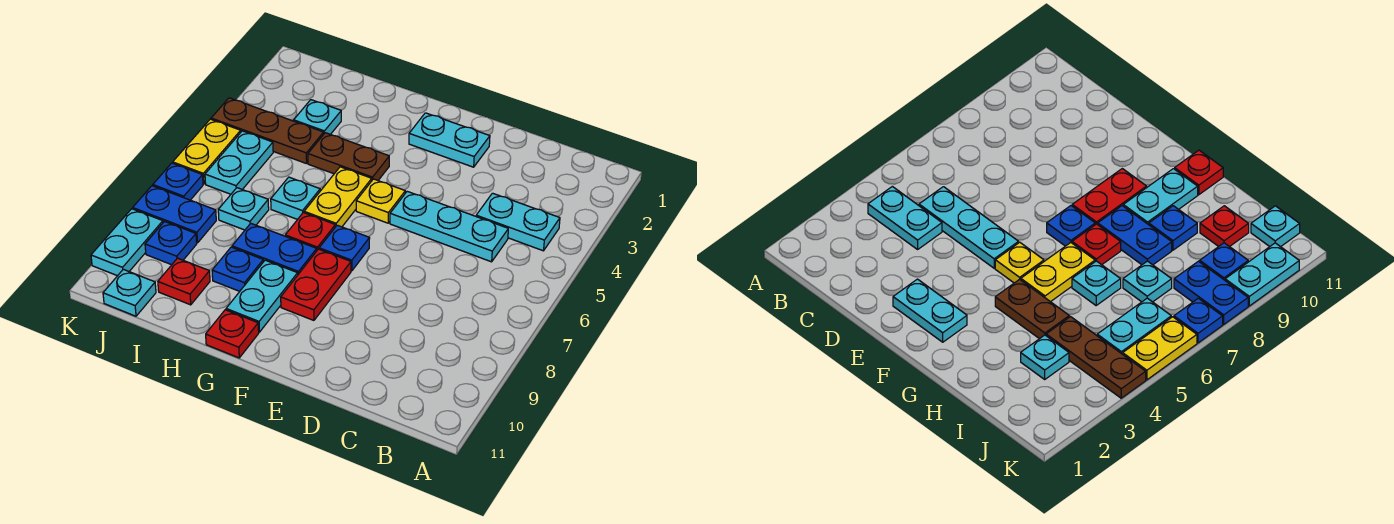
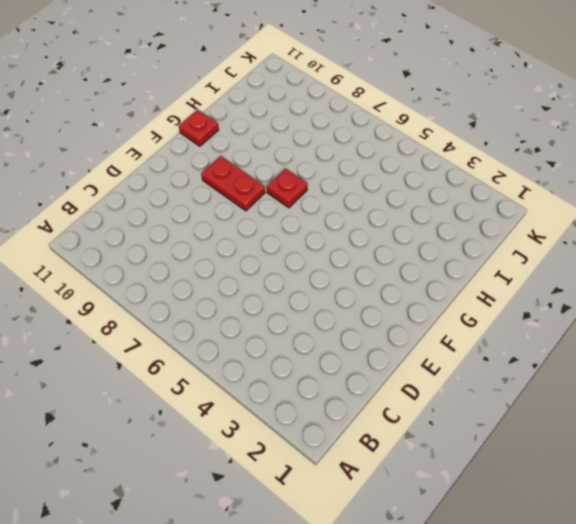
none -> cyan 1x2 plate [476,193,560,251]
none -> cyan 1x3 plate [390,191,508,262]
none -> cyan 1x2 plate [409,113,490,167]

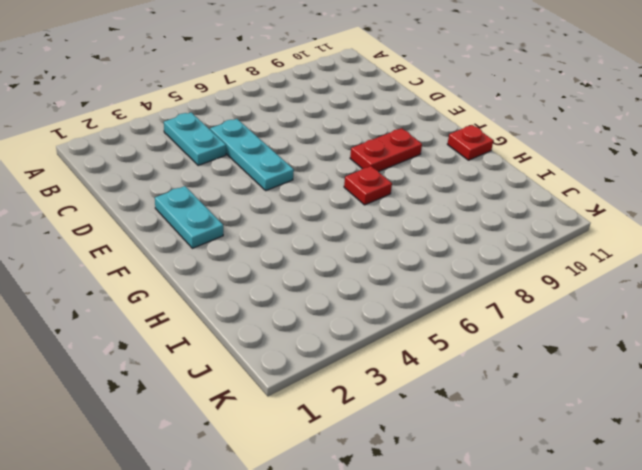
none -> yellow 1x1 plate [356,179,405,223]
none -> blue 1x1 plate [319,225,370,271]
none -> brown 1x2 plate [308,133,389,180]

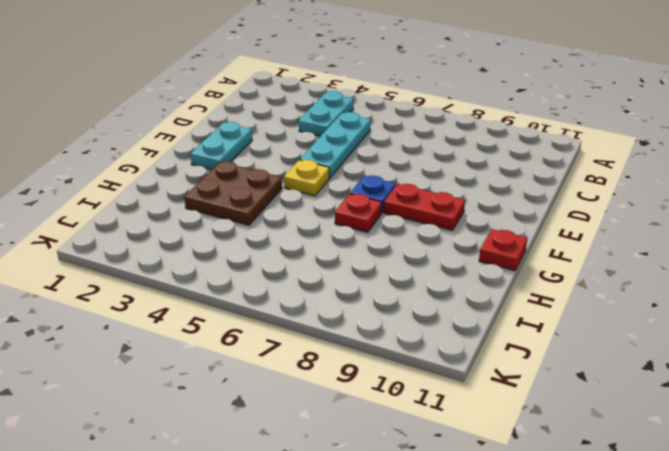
brown 2x2 plate [185,161,282,225] -> brown 1x2 plate [308,133,389,180]
none -> yellow 1x2 plate [304,167,372,227]
none -> blue 1x2 plate [232,224,317,274]
none -> cyan 1x2 plate [226,260,298,332]

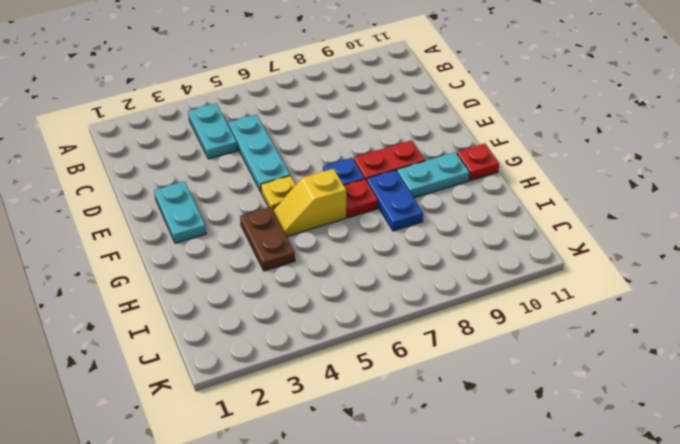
yellow 1x2 slope [273,169,346,236] -> yellow 1x2 plate [304,167,372,227]
none -> cyan 1x1 plate [271,177,320,220]
none -> blue 1x1 plate [212,247,263,291]
none -> cyan 1x1 plate [294,100,341,134]

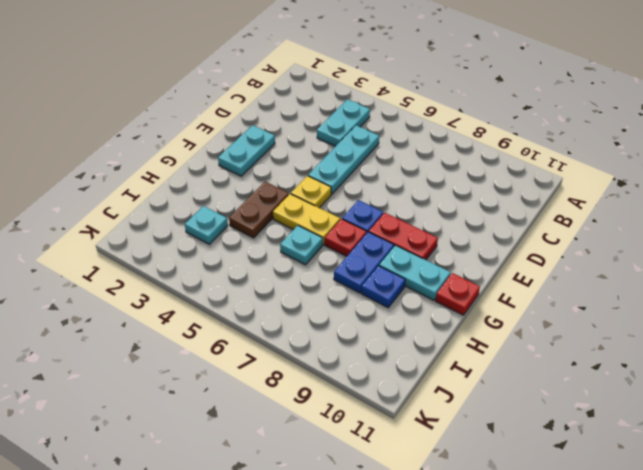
none -> brown 1x3 plate [211,98,324,164]
none -> cyan 1x1 plate [218,188,269,230]
none -> red 1x1 plate [158,258,210,305]

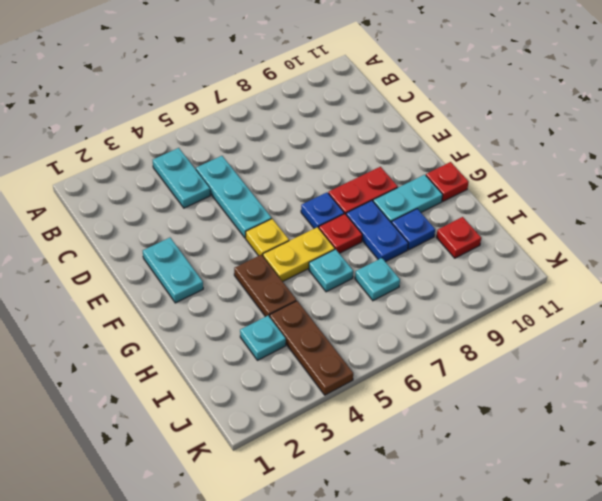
none -> cyan 1x2 plate [205,131,273,194]
none -> blue 1x2 plate [133,186,216,243]
none -> blue 1x1 plate [145,221,197,265]

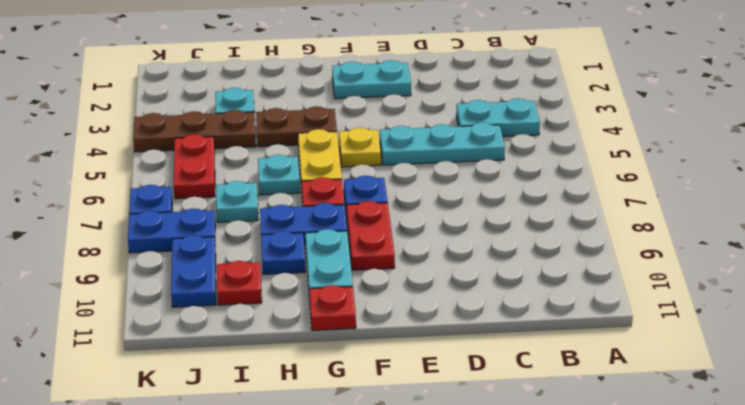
red 1x2 plate [174,134,215,199] -> cyan 1x2 plate [205,131,273,194]
blue 1x2 plate [171,235,216,307] -> blue 1x1 plate [145,221,197,265]
none -> cyan 1x1 plate [103,269,156,316]
none -> yellow 1x2 plate [173,119,241,184]
none -> cyan 1x2 plate [91,209,163,276]

